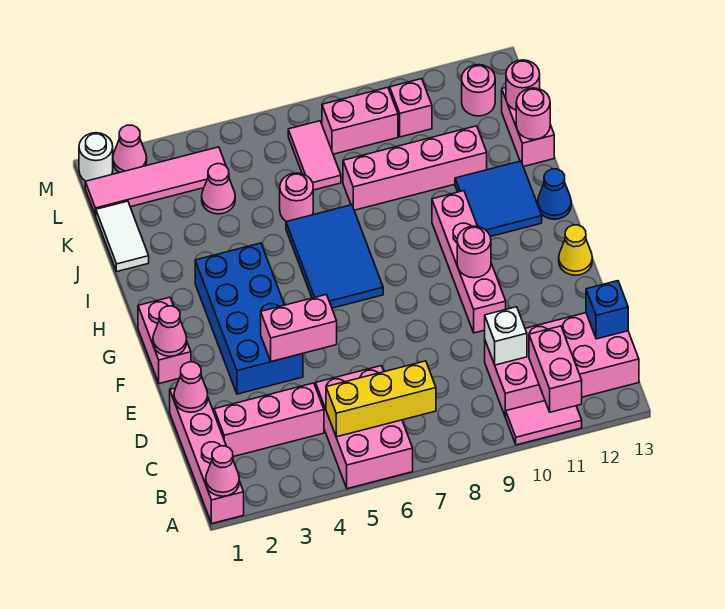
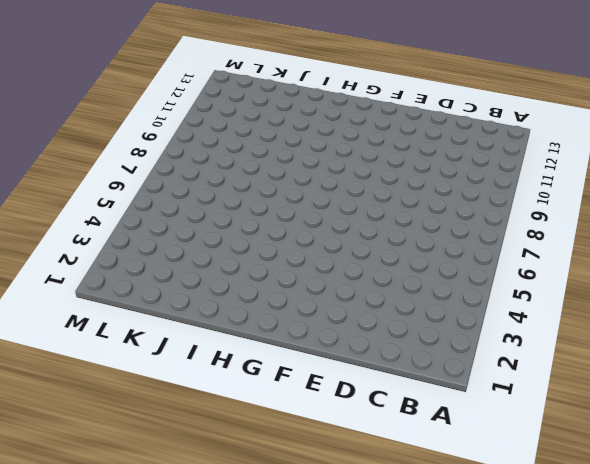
none -> pink 1x4 brick [170,388,244,523]
none -> pink 2x3 brick [316,366,413,489]
none -> pink 1x2 tile [506,401,582,445]
none -> pink 2x4 brick [485,313,639,417]

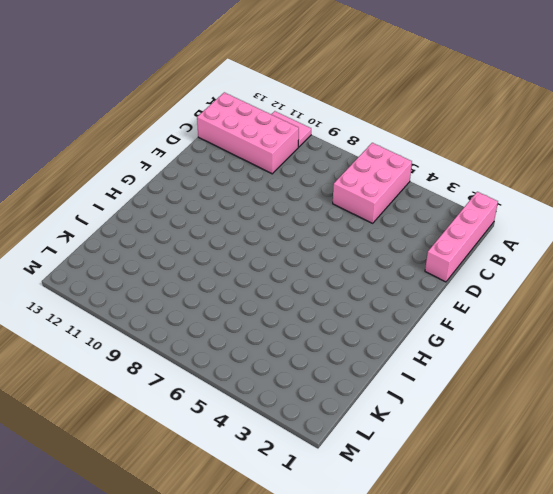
none -> pink 1x3 brick [214,383,324,457]
none -> blue 2x4 brick [195,243,303,394]
none -> pink 1x4 brick [432,191,506,333]
none -> pink 1x2 brick [138,297,191,384]

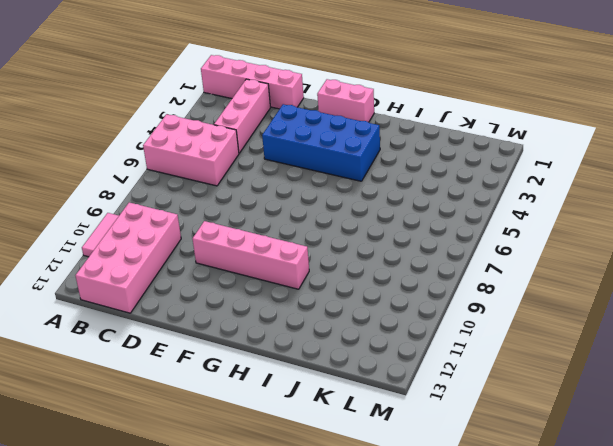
none -> yellow 1x1 cone [559,225,592,275]
none -> blue 2x3 tile [286,205,383,308]
none -> blue 2x2 tile [455,161,542,237]
none -> blue 1x1 cone [538,169,571,219]

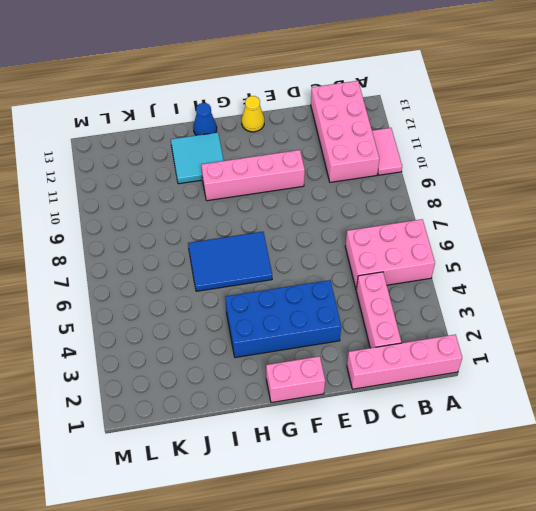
cyan 2x2 tile [171,132,224,184] -> blue 2x2 tile [455,161,542,237]
none -> white 1x2 tile [96,201,149,272]
none -> pink 1x1 round brick [280,173,313,222]
none -> pink 1x4 brick [343,126,487,210]
none -> pink 1x2 brick [502,88,554,167]

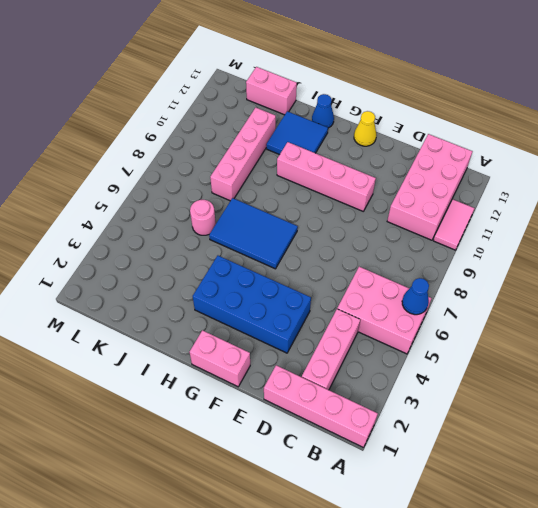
blue 1x1 cone [402,278,429,315] -> none
none -> white 1x2 tile [96,201,149,272]
none -> pink 1x1 cone [202,164,235,214]
none -> pink 1x2 tile [288,121,341,190]
none -> pink 1x4 tile [85,147,226,216]

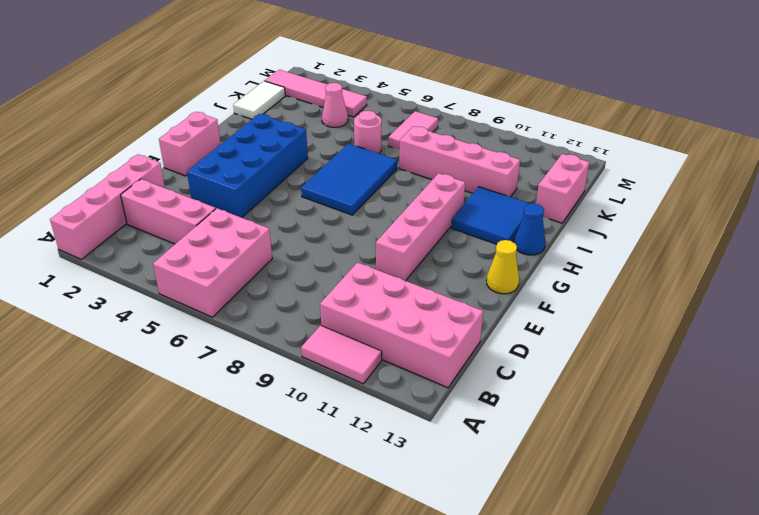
none -> pink 1x2 brick [322,87,398,154]
none -> pink 1x1 brick [390,79,432,137]
none -> pink 1x1 round brick [462,65,495,116]
none -> white 1x1 round brick [79,133,113,181]

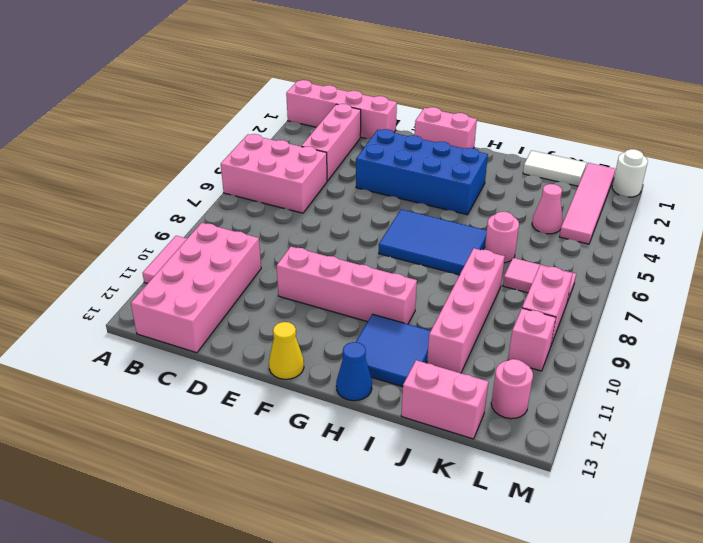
none -> pink 1x1 cone [113,125,147,173]
none -> pink 1x1 cone [206,446,239,496]
none -> pink 1x2 brick [529,326,582,412]
none -> yellow 1x3 brick [326,361,436,437]

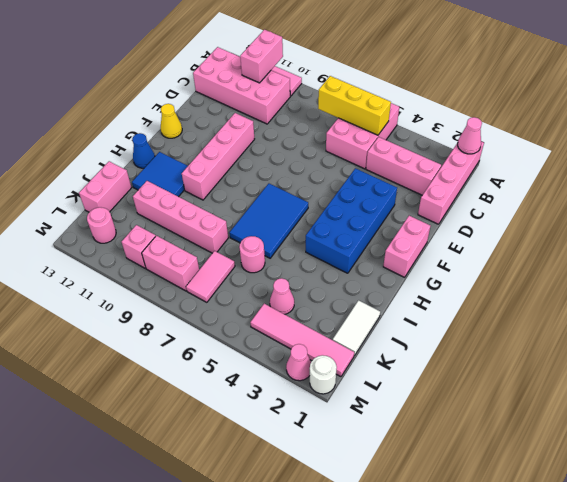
none -> white 1x1 brick [485,307,527,365]
none -> blue 1x1 brick [586,281,628,339]
none -> pink 1x1 cone [174,362,208,412]
none -> pink 1x2 brick [261,295,337,362]

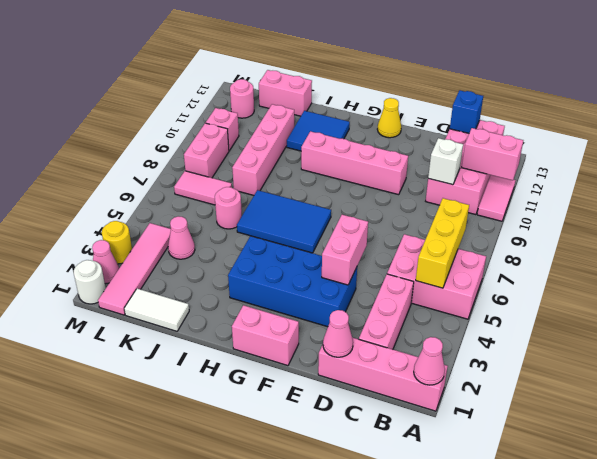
yellow 1x1 round brick [102,221,132,264] -> none
none -> blue 1x1 cone [538,169,571,219]
none -> pink 1x1 cone [153,306,187,356]
none -> pink 1x1 round brick [457,226,491,278]
none -> pink 1x1 round brick [516,88,550,140]

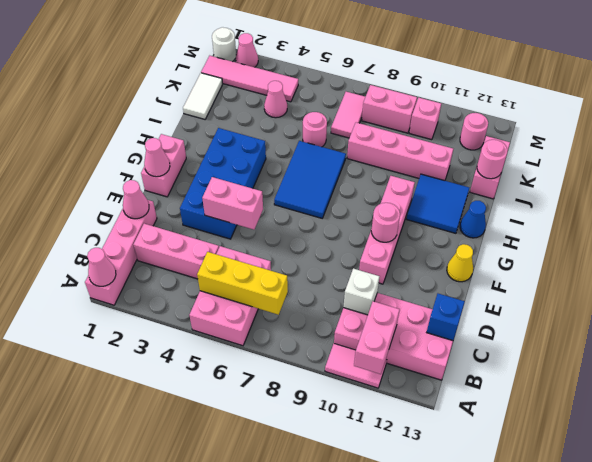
none -> pink 1x1 round brick [506,60,540,110]

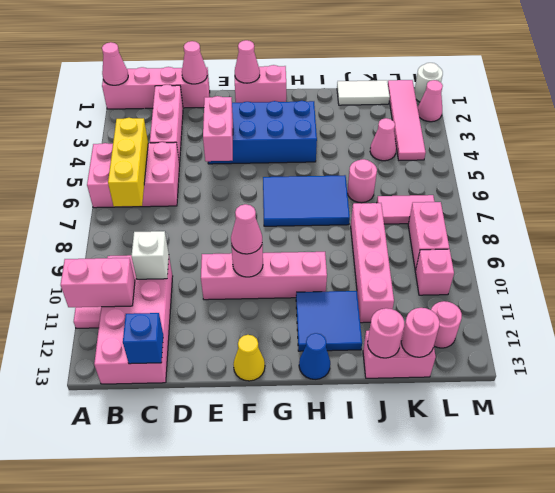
pink 1x1 cone [231,204,262,254] -> none

